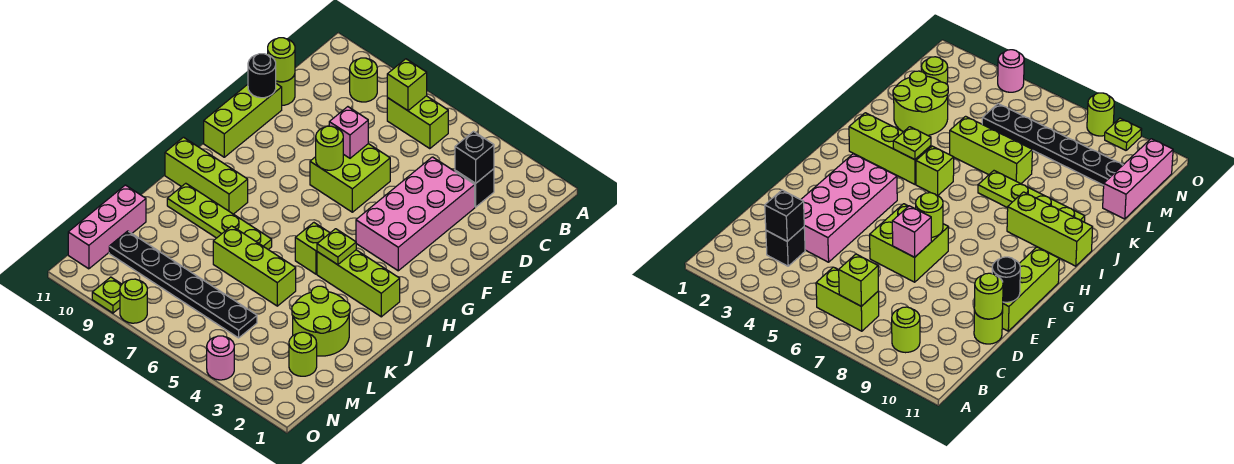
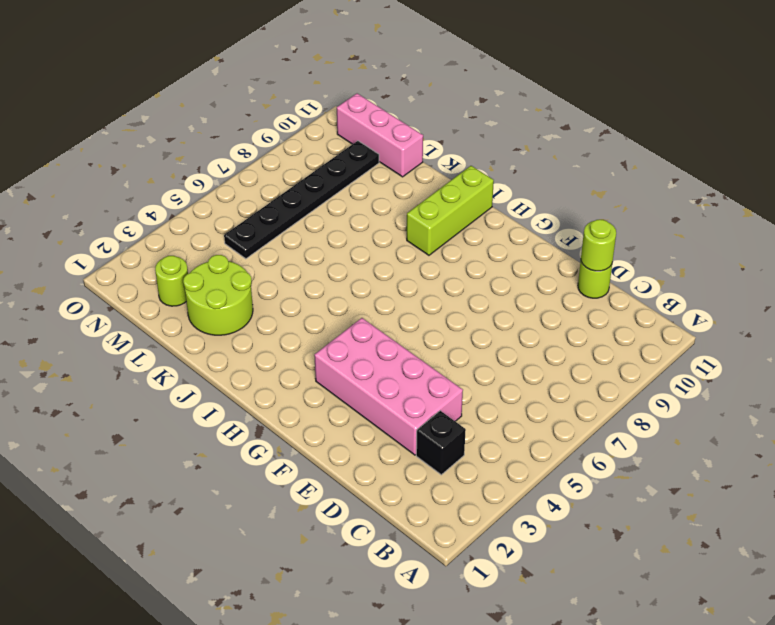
none -> lime 1x2 brick [387,96,448,149]
none -> lime 1x1 round brick [350,58,377,102]
none -> lime 2x2 brick [310,144,390,212]

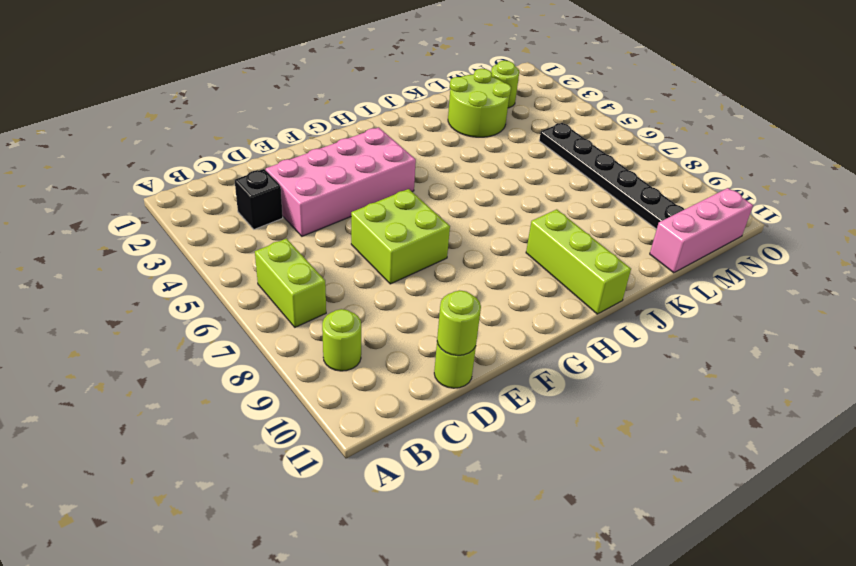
none -> lime 1x3 brick [204,84,282,157]
none -> lime 1x3 brick [317,250,400,317]
none -> lime 1x1 brick [295,223,330,274]

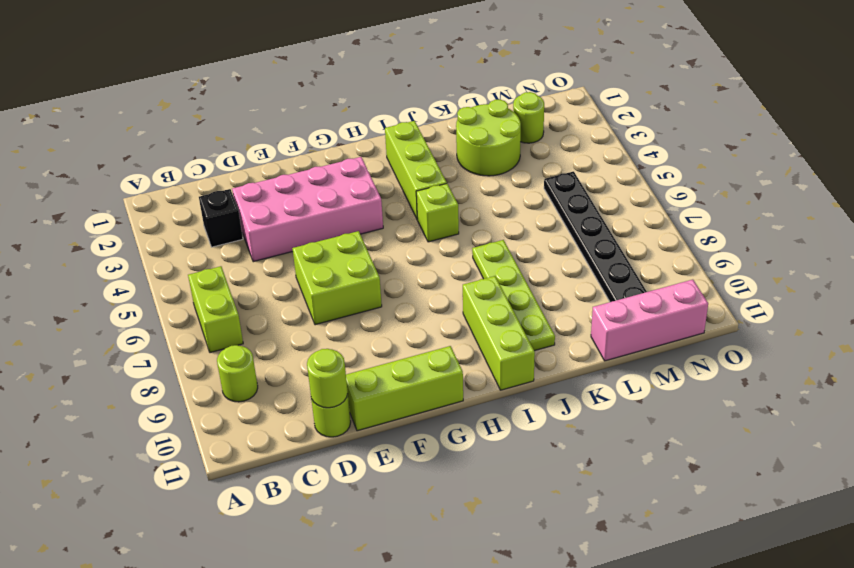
none -> lime 1x3 brick [213,226,296,306]
none -> pink 1x1 round brick [207,336,234,380]
none -> lime 1x1 round brick [120,279,147,323]

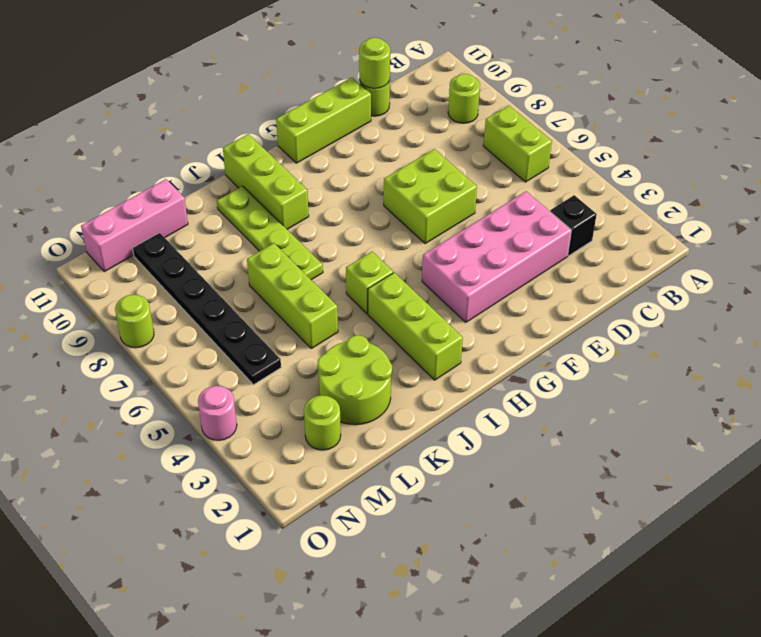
none -> lime 1x1 plate [92,277,122,313]
none -> lime 1x1 brick [387,59,427,111]
none -> black 1x1 brick [455,132,494,183]

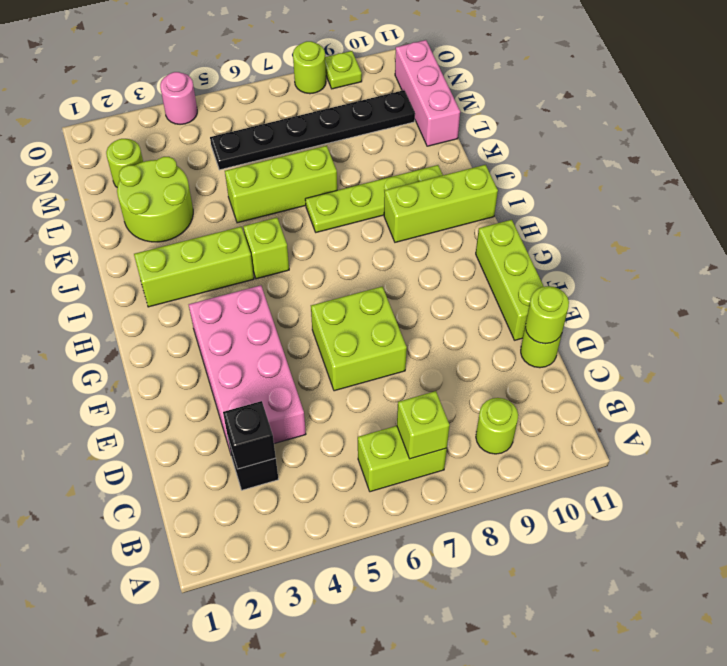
none -> pink 1x1 brick [329,107,368,158]
none -> black 1x1 round brick [248,54,276,98]
none -> lime 1x1 round brick [316,126,343,170]

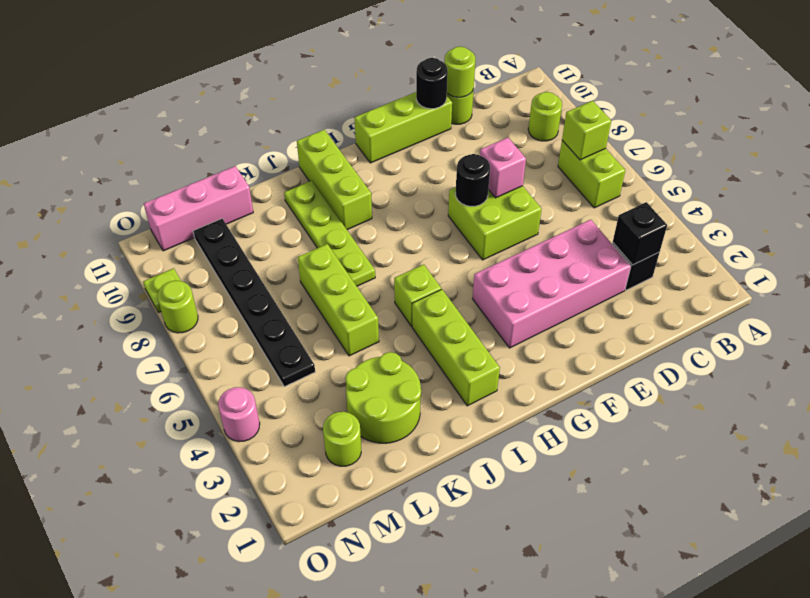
black 1x1 round brick [456,154,490,206] -> lime 1x1 round brick [316,126,343,170]
none -> lime 1x1 plate [317,229,356,265]

